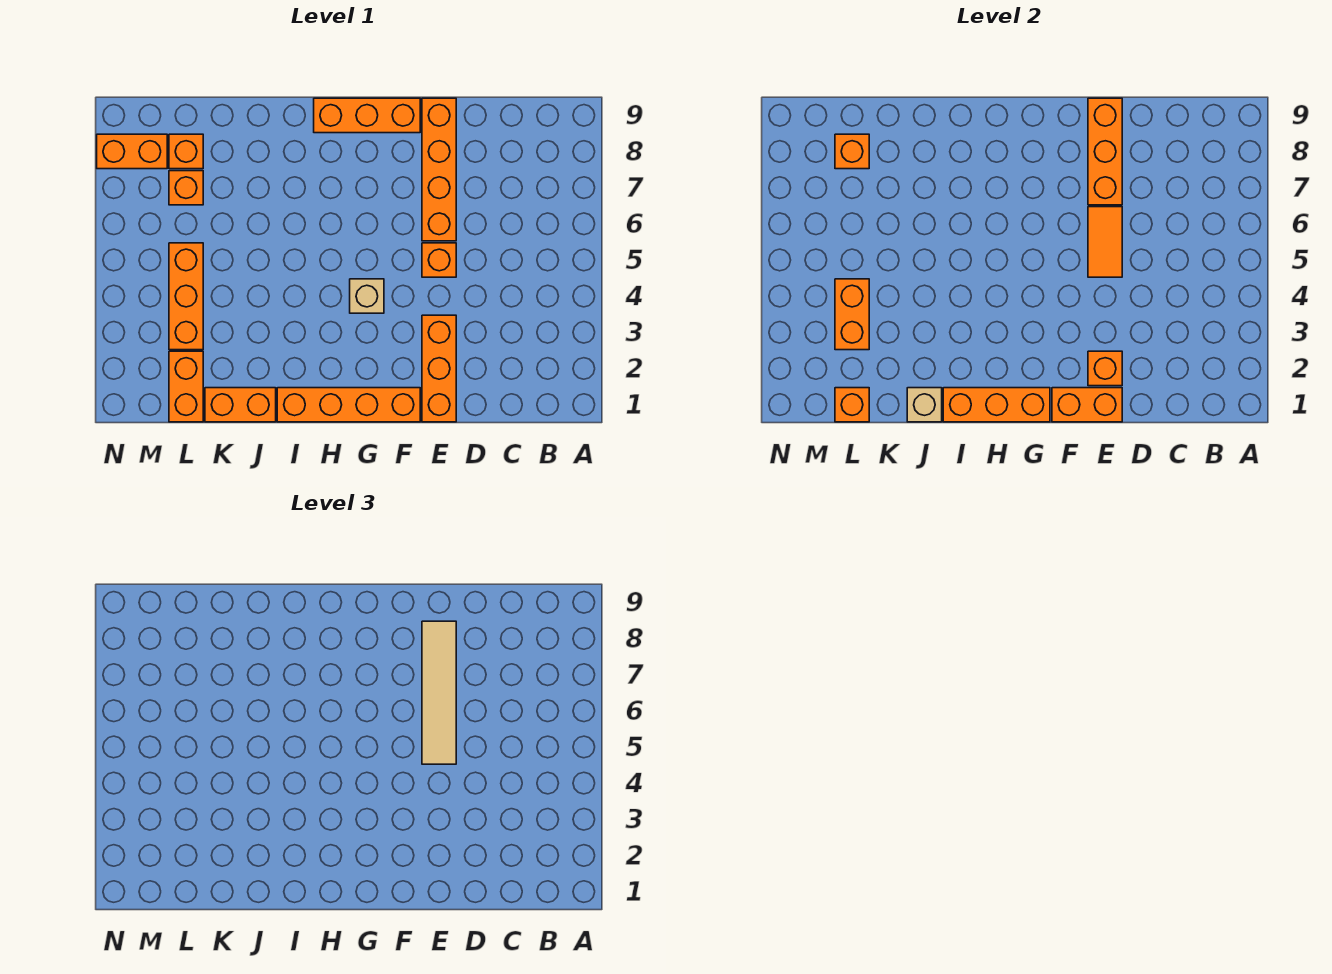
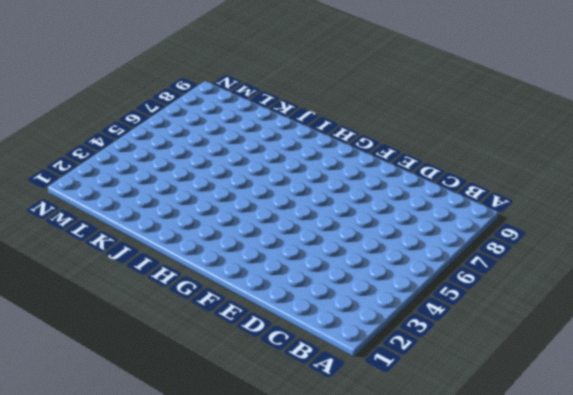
none -> orange 1x3 brick [422,315,456,422]
none -> orange 1x1 brick [422,243,456,277]
none -> orange 1x4 brick [422,98,456,241]

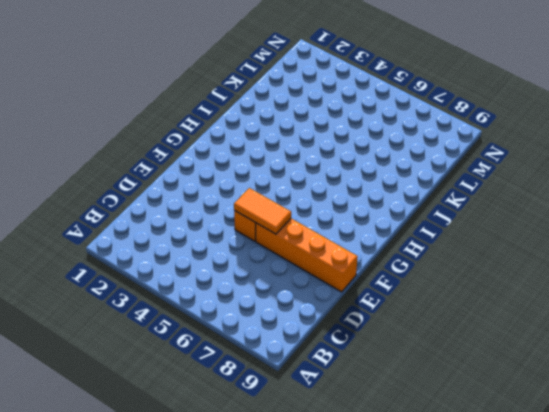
none -> orange 1x3 brick [422,315,456,422]
none -> orange 1x4 brick [277,388,420,422]
none -> orange 1x3 brick [314,98,420,133]

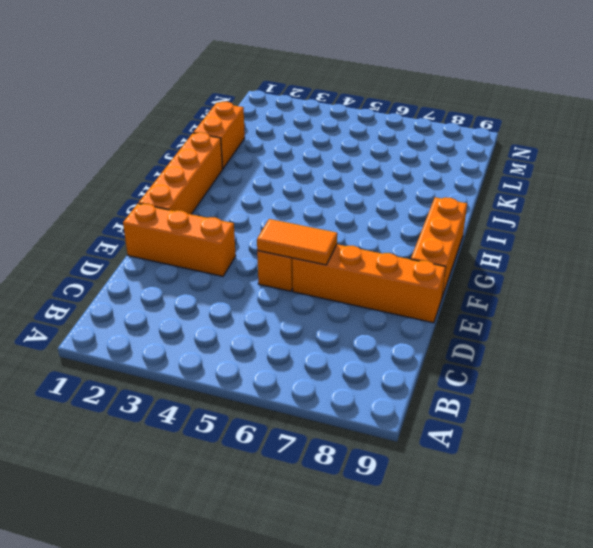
none -> tan 1x1 brick [350,279,384,313]
none -> orange 1x2 brick [169,351,203,422]
none -> orange 1x3 brick [169,243,203,350]

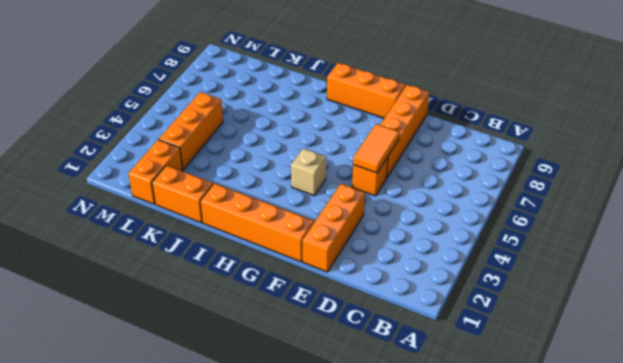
none -> orange 1x1 brick [169,171,203,205]
none -> orange 1x1 brick [169,134,203,169]
none -> orange 1x2 brick [97,134,167,169]

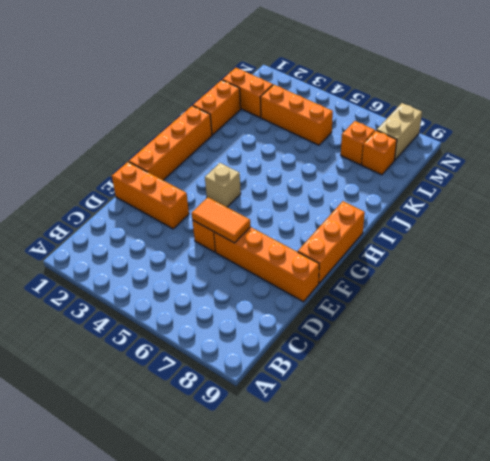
tan 1x2 brick [377,103,422,160] -> orange 1x2 brick [97,134,167,169]
none -> orange 1x2 brick [1052,388,1122,422]
none -> orange 1x1 brick [1088,351,1122,386]
none -> orange 1x3 brick [1088,98,1122,205]

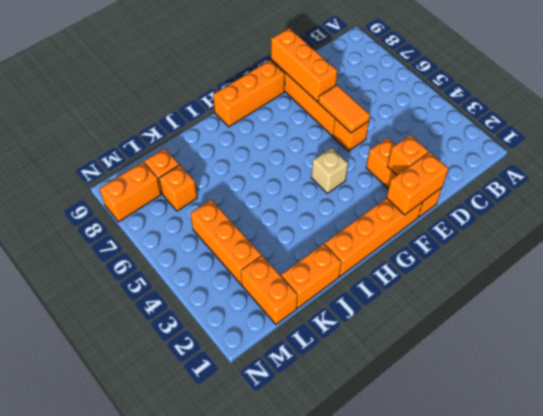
none -> orange 1x3 brick [943,388,1050,422]
none -> tan 1x1 brick [907,388,942,422]
none -> orange 1x1 brick [835,388,869,422]

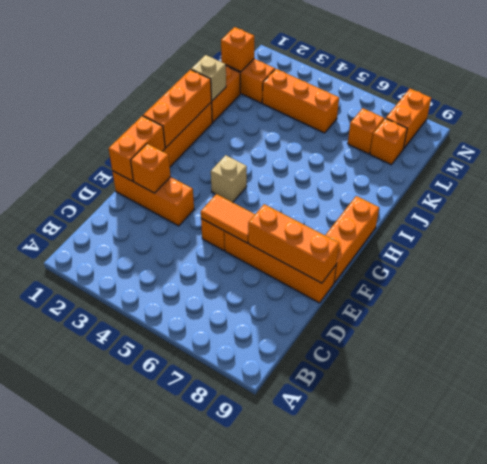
none -> orange 1x2 brick [835,279,869,350]
none -> orange 1x1 brick [835,134,869,169]
none -> tan 1x4 tile [422,621,456,764]

